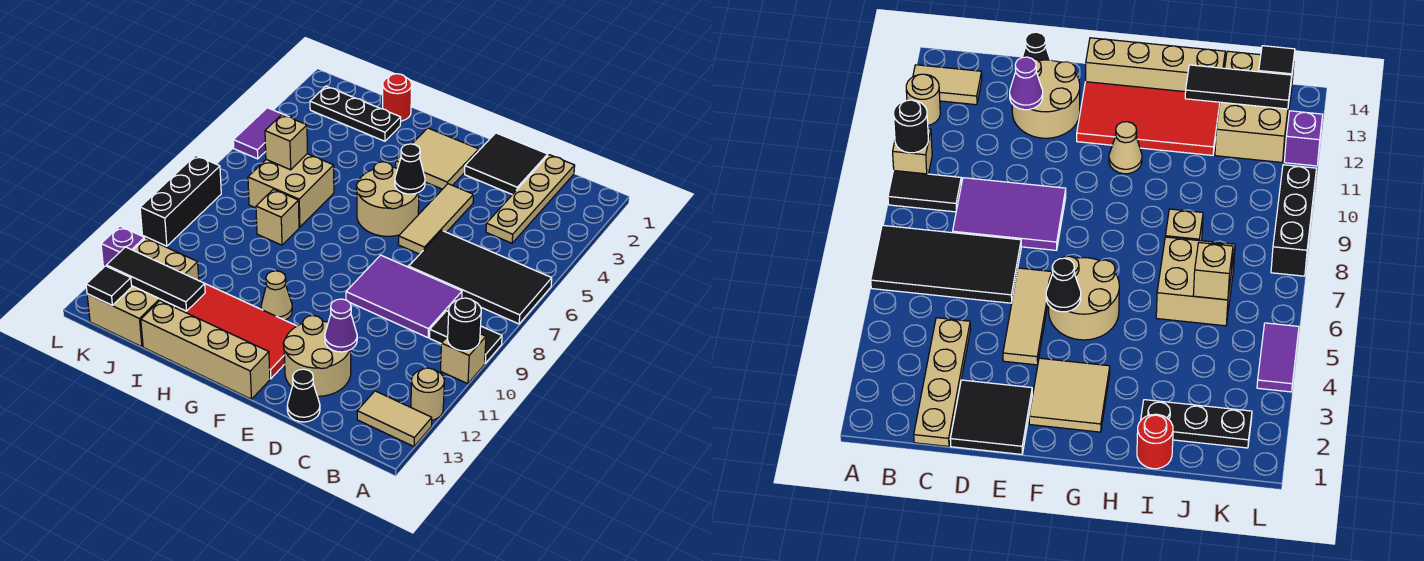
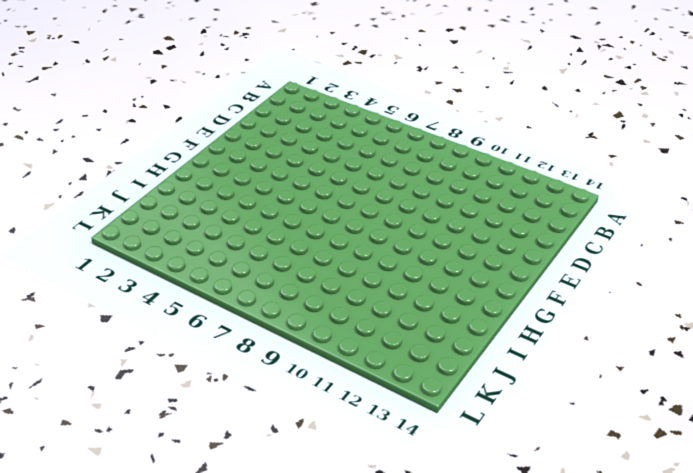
none -> black 2x4 tile [409,231,552,324]
none -> black 1x2 tile [430,311,502,363]
none -> tan 1x1 brick [441,334,486,384]
none -> tan 1x1 round brick [411,368,444,420]

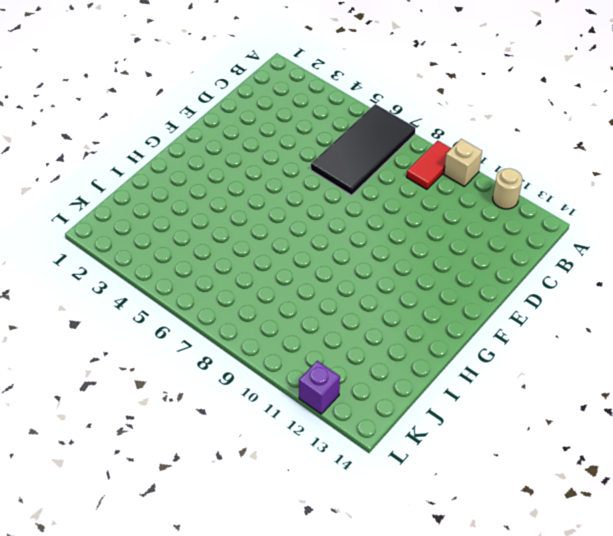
red 1x2 tile [407,141,451,189] -> black 1x2 tile [430,311,502,363]
none -> tan 1x2 tile [357,391,432,446]
none -> tan 1x4 plate [486,155,575,243]
none -> purple 2x3 tile [346,255,462,338]
none -> black 2x2 tile [465,133,548,195]

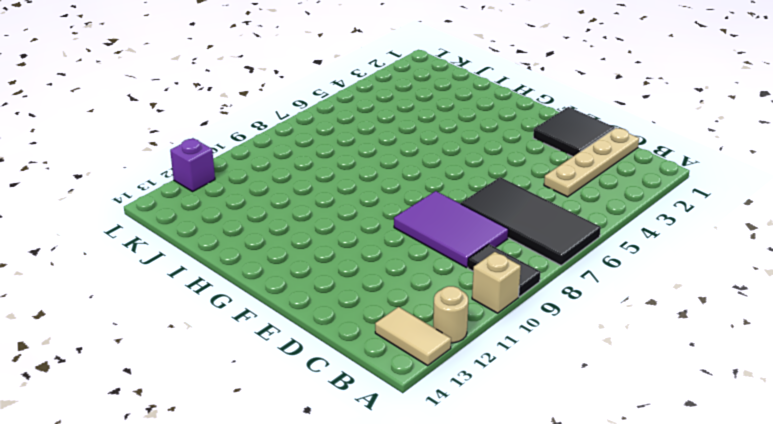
none -> tan 2x2 round brick [283,316,351,396]
none -> black 1x1 cone [287,369,320,422]
none -> tan 1x3 tile [398,184,473,254]
none -> tan 2x2 tile [396,128,479,189]

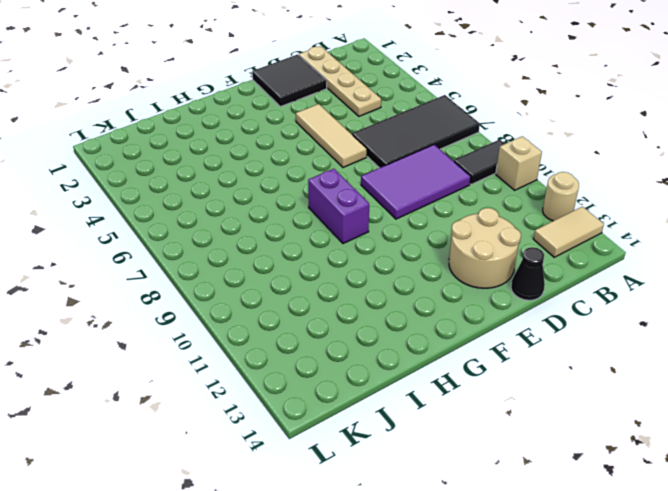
purple 1x2 brick [308,169,369,244] -> none
none -> tan 2x2 tile [396,128,479,189]
none -> tan 2x2 round brick [356,162,419,236]
none -> red 2x4 tile [175,284,296,379]
none -> tan 1x4 brick [141,301,270,399]

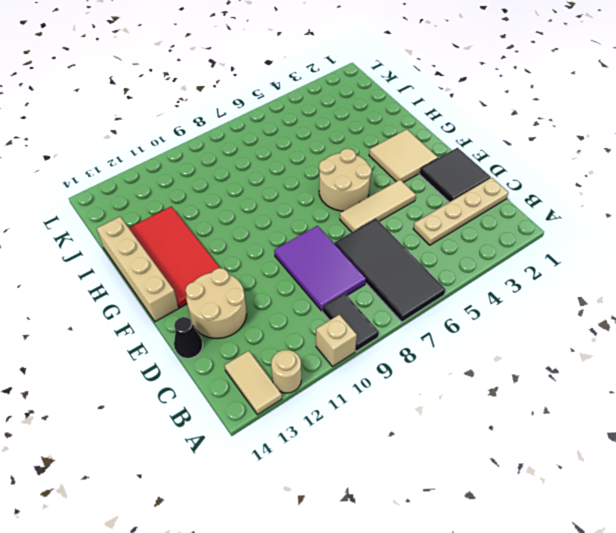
none -> tan 1x1 cone [261,271,292,320]
none -> red 1x1 round brick [383,74,412,121]
none -> black 1x3 plate [310,86,401,141]
none -> tan 2x2 brick [248,154,334,227]

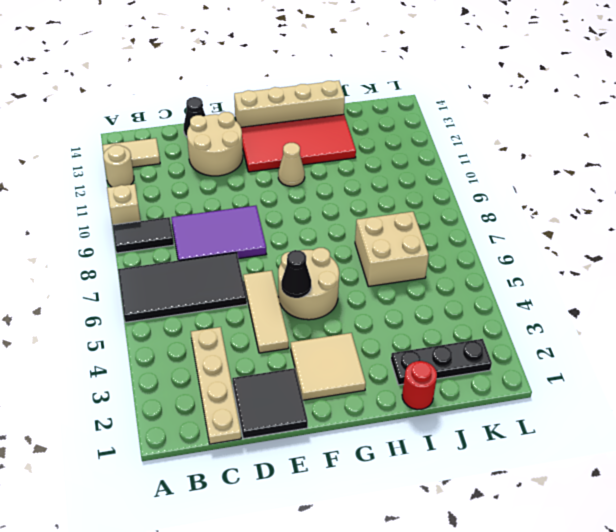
none -> tan 1x1 brick [256,189,299,245]
none -> tan 2x3 brick [87,238,199,347]
none -> purple 1x2 tile [233,108,288,159]
none -> black 1x3 brick [140,155,221,246]

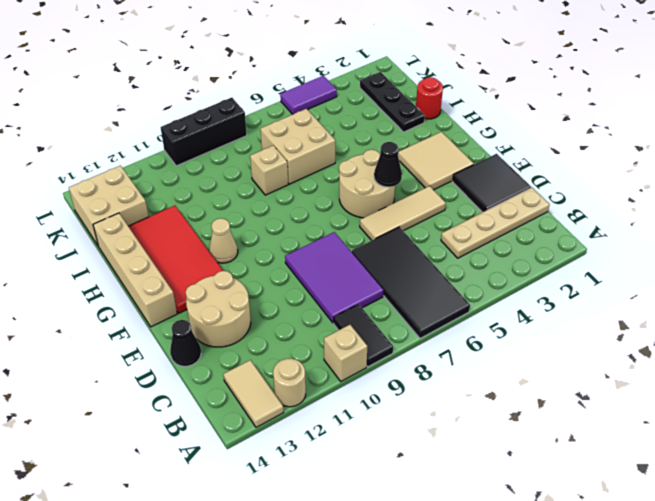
tan 2x2 brick [69,166,149,245] -> tan 2x3 brick [87,238,199,347]
none -> purple 1x1 brick [101,226,145,268]
none -> black 1x1 round brick [448,298,481,351]
none -> purple 1x1 cone [325,299,357,352]
none -> black 1x3 tile [106,247,205,311]

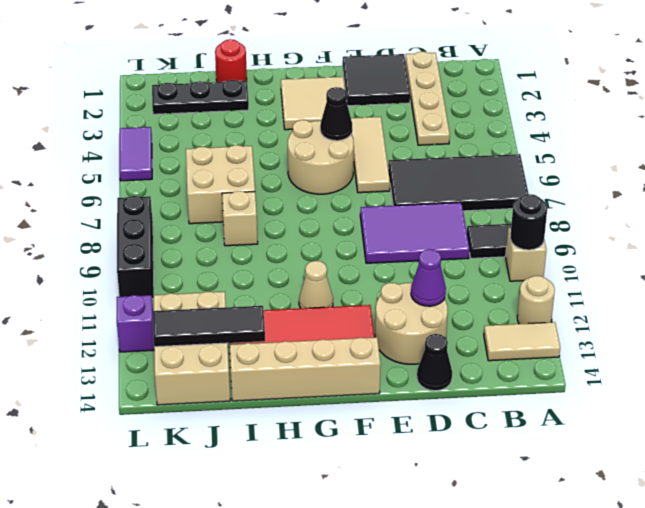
none -> tan 1x1 brick [265,115,307,170]
none -> black 1x1 tile [86,266,132,306]

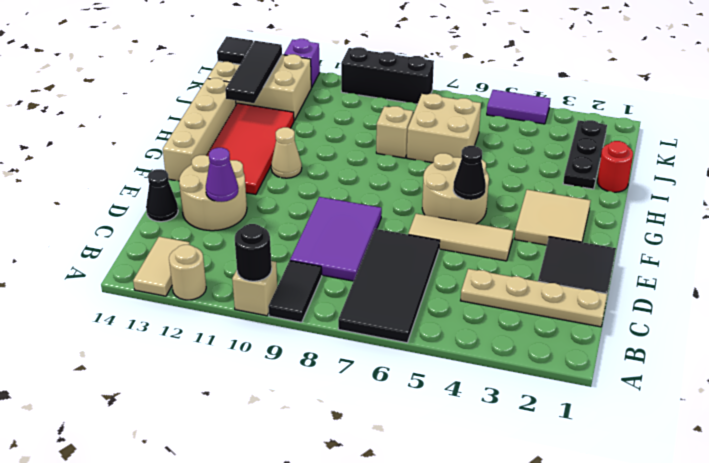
none -> tan 1x1 brick [265,115,307,170]

